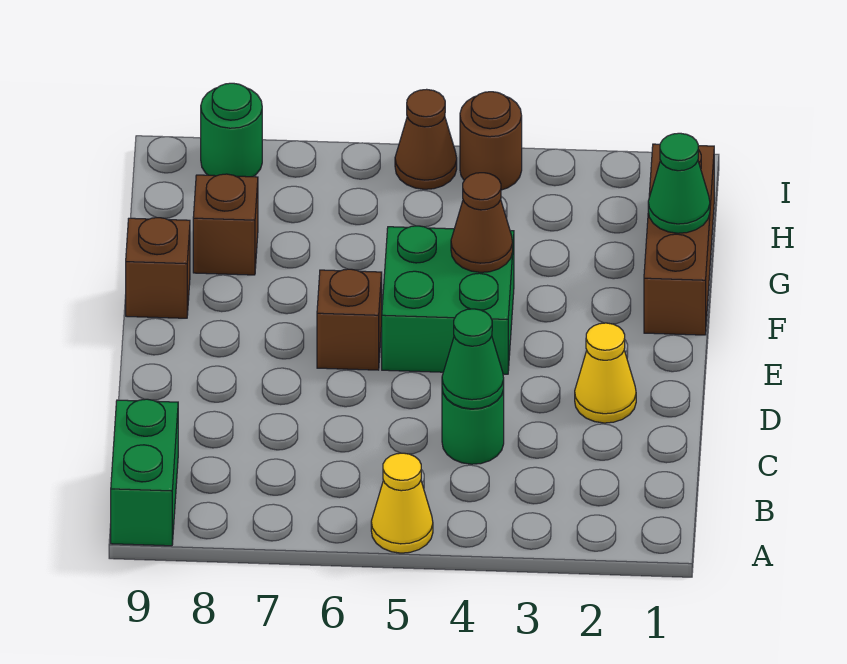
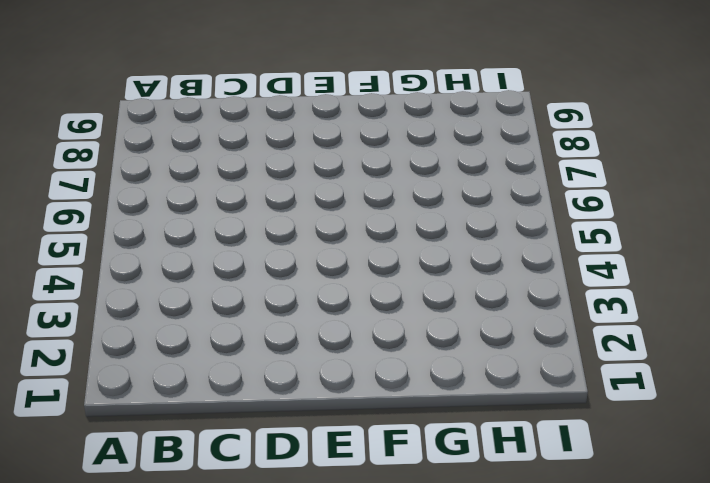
none -> yellow 1x1 cone [371,453,433,553]
none -> green 1x2 brick [111,399,178,546]
none -> green 1x1 round brick [442,389,504,464]

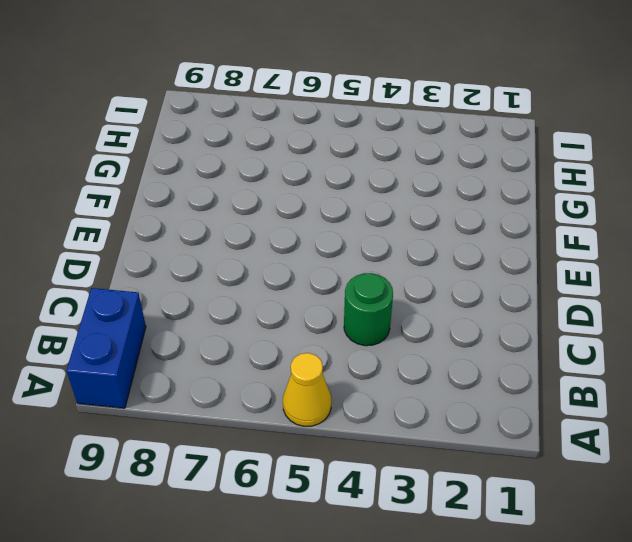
blue 1x2 brick [66,288,146,408] -> green 1x2 brick [111,399,178,546]
none -> yellow 1x1 cone [575,323,636,423]
none -> green 2x2 brick [382,226,514,374]
none -> brown 1x1 brick [317,269,382,370]

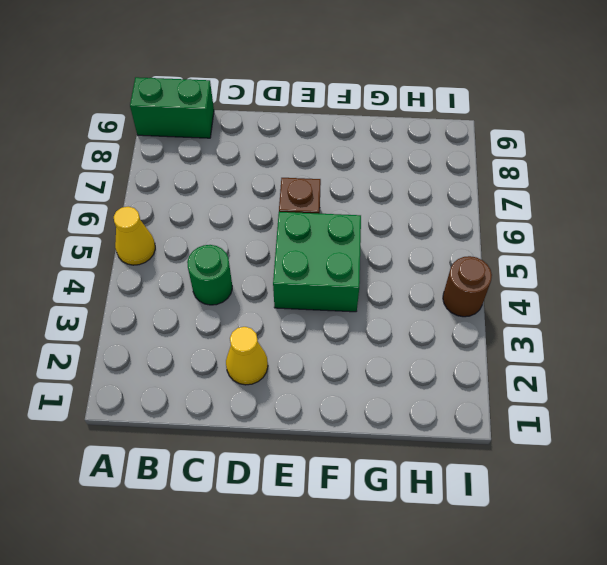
none -> brown 1x3 brick [644,144,714,335]
none -> brown 1x1 brick [126,218,190,318]
none -> brown 1x1 brick [193,174,258,275]

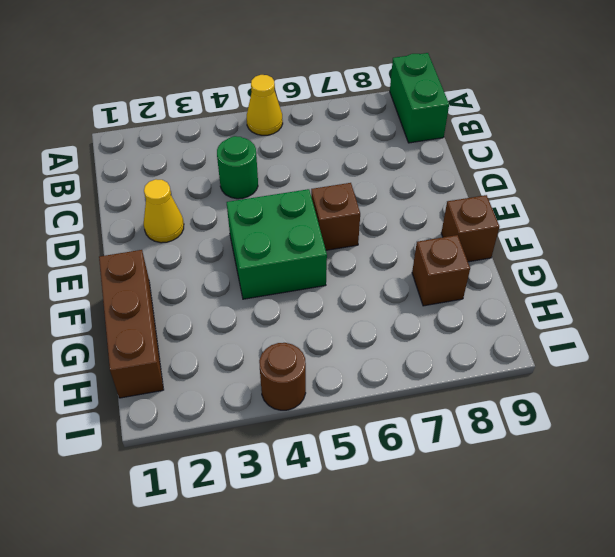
none -> brown 1x1 cone [395,89,457,189]
none -> green 1x1 round brick [201,83,262,177]
none -> green 1x1 cone [442,309,504,409]

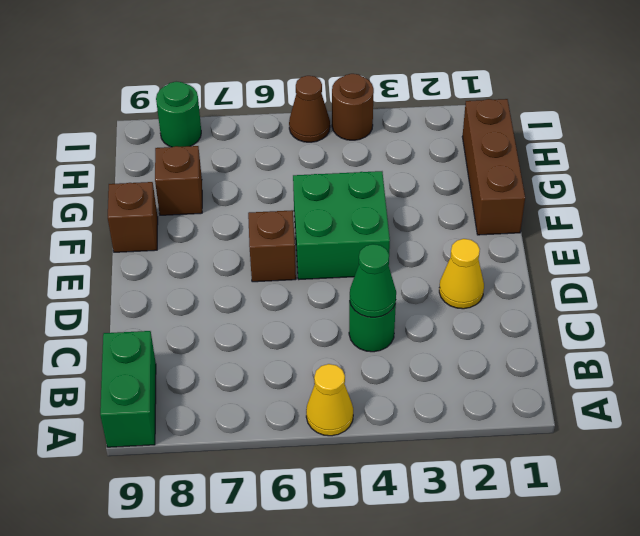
none -> brown 1x1 cone [451,173,513,272]
none -> green 1x1 cone [648,133,710,233]

